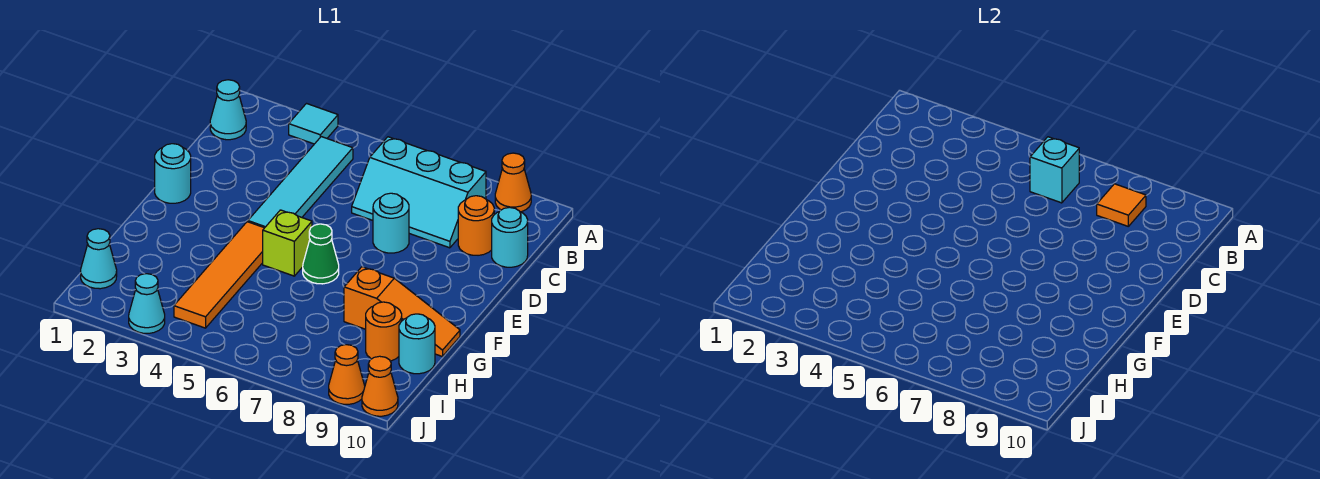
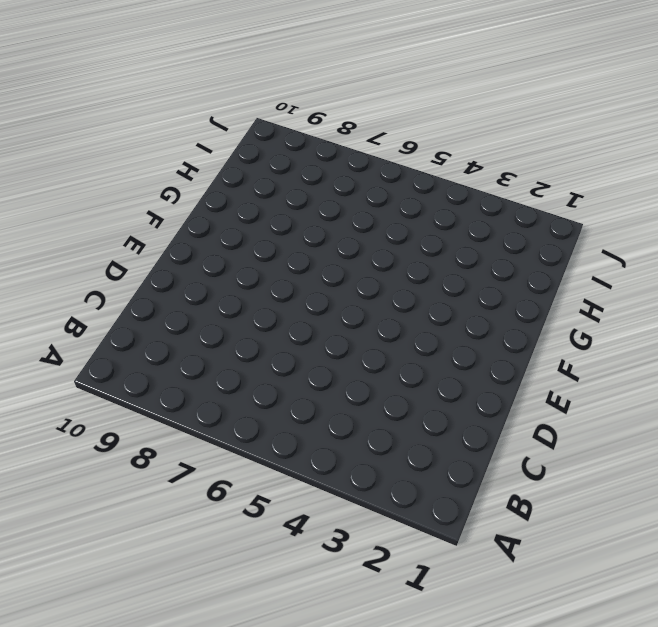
none -> cyan 1x1 tile [289,104,338,144]
none -> orange 1x1 cone [495,153,531,212]
none -> cyan 1x1 cone [210,80,246,140]

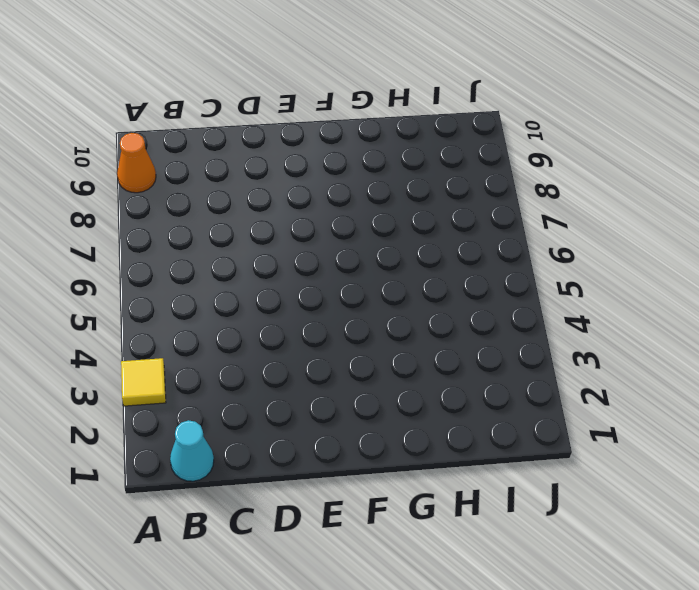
yellow 1x1 tile [121,358,166,406] -> cyan 1x1 tile [289,104,338,144]
none -> cyan 1x4 tile [248,137,353,228]
none -> cyan 2x3 slope [352,137,486,248]
none -> orange 1x1 round brick [458,196,494,255]

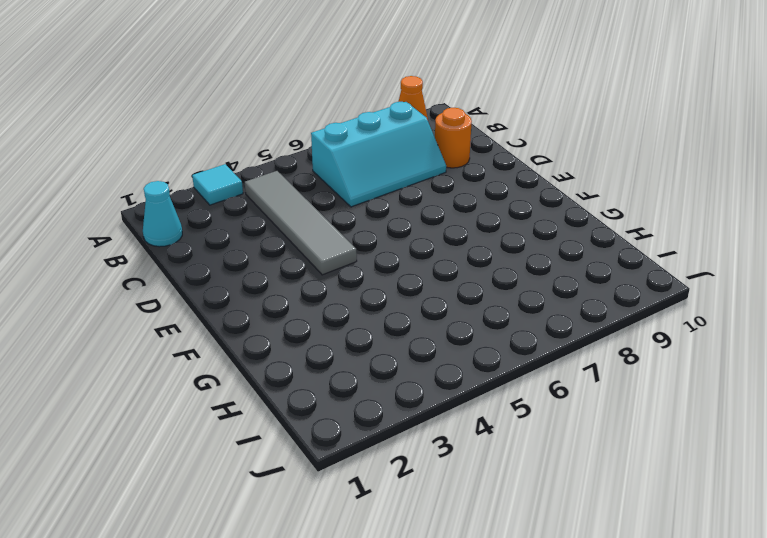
grey 1x4 tile [245,171,357,275] -> cyan 1x4 tile [248,137,353,228]
none -> cyan 1x1 round brick [492,207,528,267]
none -> cyan 1x1 round brick [373,193,409,253]
none -> cyan 1x1 round brick [155,144,191,203]

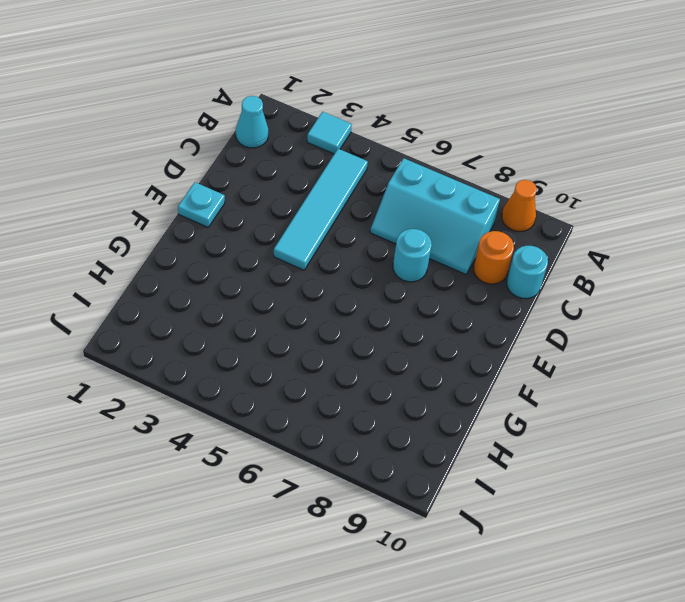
cyan 1x1 plate [178,182,225,227] -> cyan 1x1 round brick [155,144,191,203]
none -> orange 1x4 tile [174,222,264,328]
none -> lime 1x1 brick [263,210,312,276]
none -> green 1x1 cone [303,224,339,284]

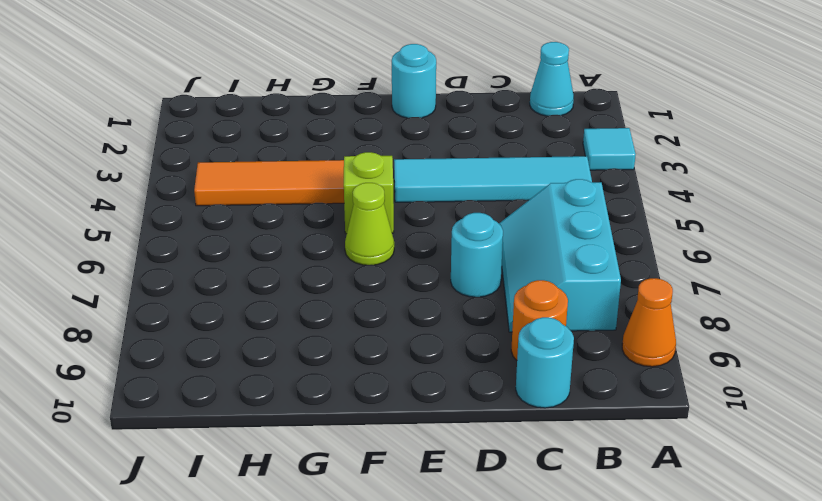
lime 1x1 cone [345,183,394,265] -> green 1x1 cone [303,224,339,284]
none -> orange 1x3 slope [344,267,460,357]
none -> orange 1x1 round brick [366,302,402,361]
none -> cyan 1x1 round brick [399,314,435,374]

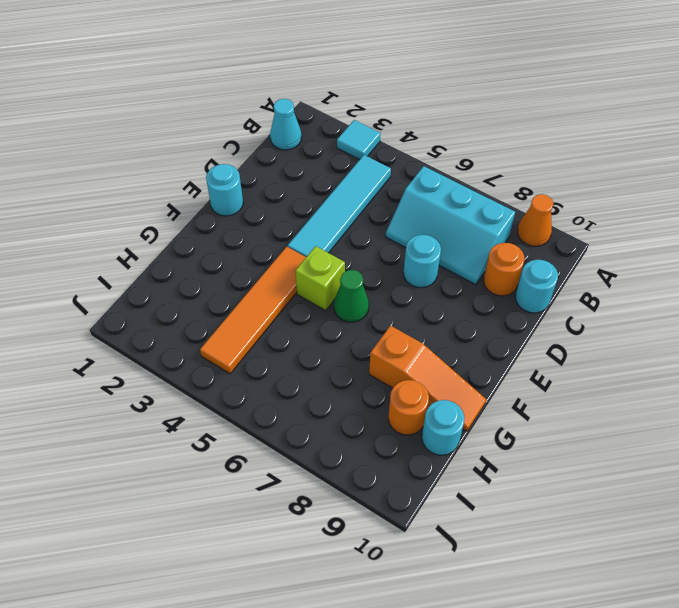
none -> cyan 1x1 cone [81,229,117,289]
none -> cyan 1x1 cone [129,274,165,333]
none -> orange 1x1 cone [329,345,365,404]

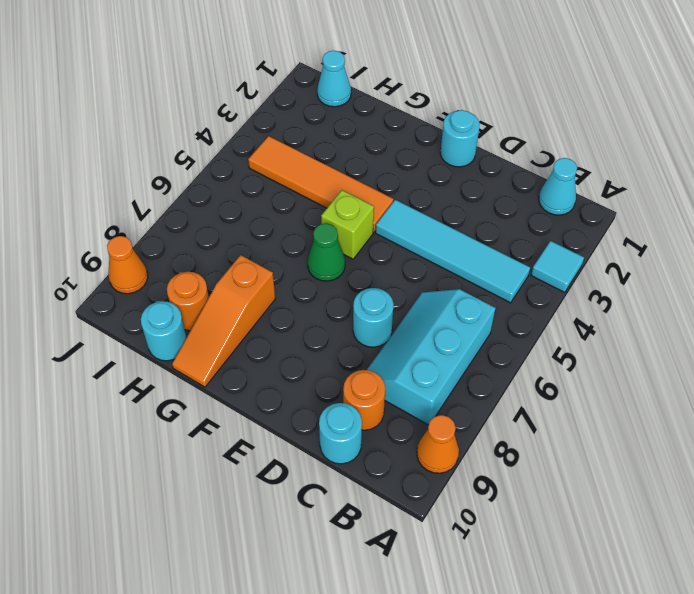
none -> cyan 1x1 cone [129,274,165,333]
none -> orange 1x1 cone [362,356,398,416]
none -> cyan 1x1 brick [1030,137,1079,203]

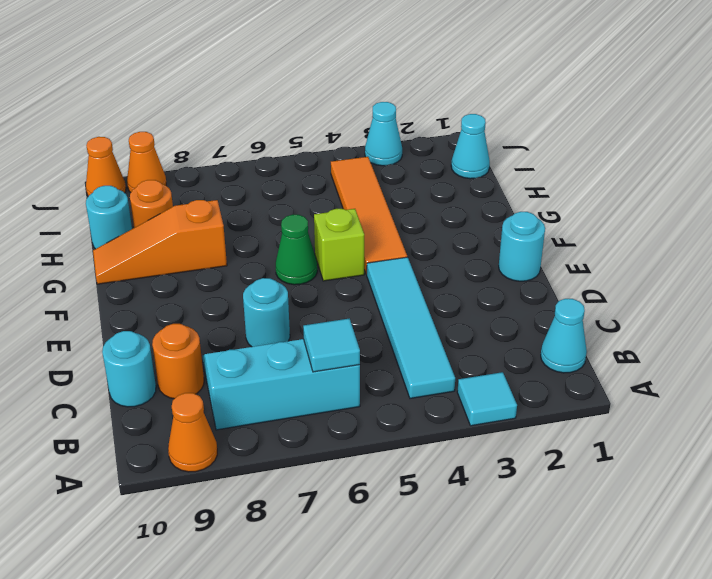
cyan 1x1 tile [303,318,360,372] -> cyan 1x1 brick [1030,137,1079,203]
none -> orange 1x1 tile [1097,184,1146,226]

